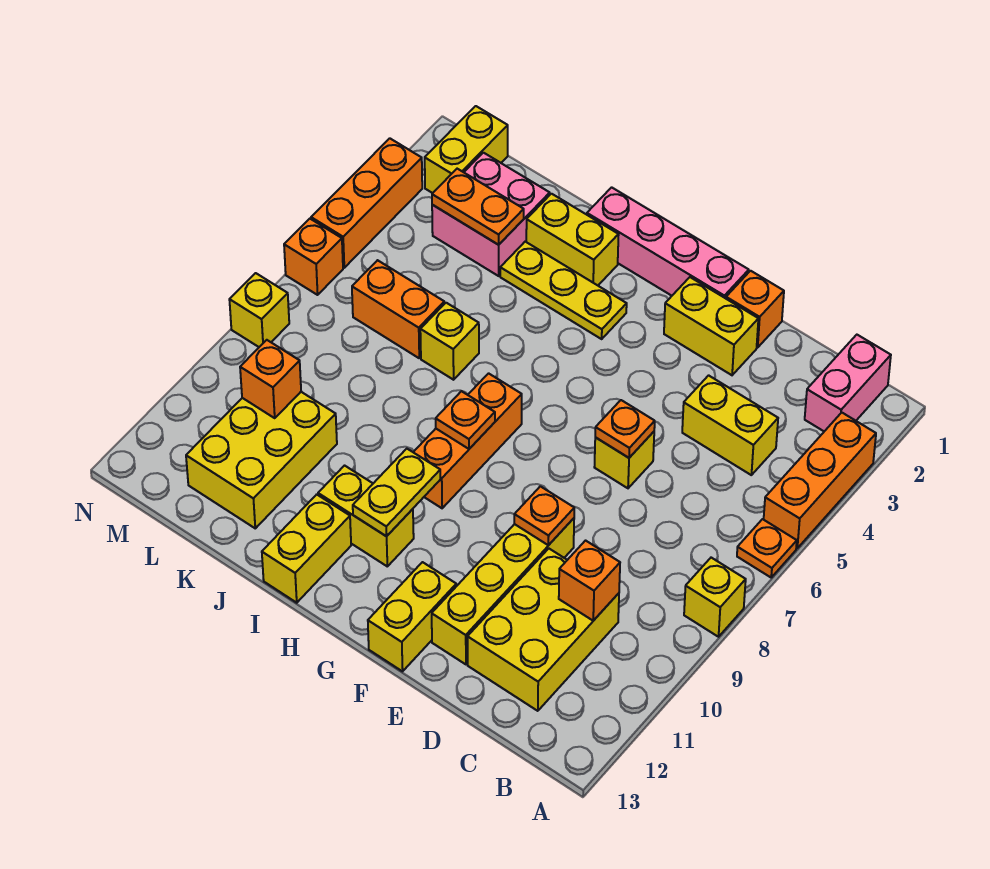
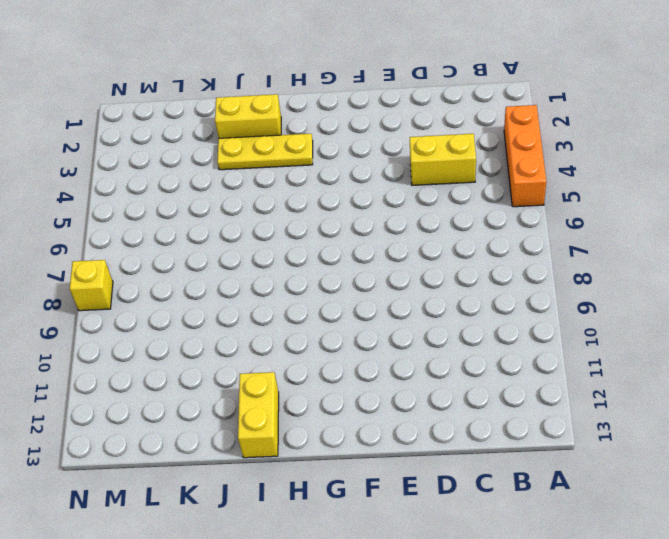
none -> orange 1x1 plate [737,519,797,577]
none -> yellow 1x1 brick [684,558,746,637]
none -> pink 1x2 brick [805,335,891,431]
none -> yellow 2x3 brick [467,549,619,711]

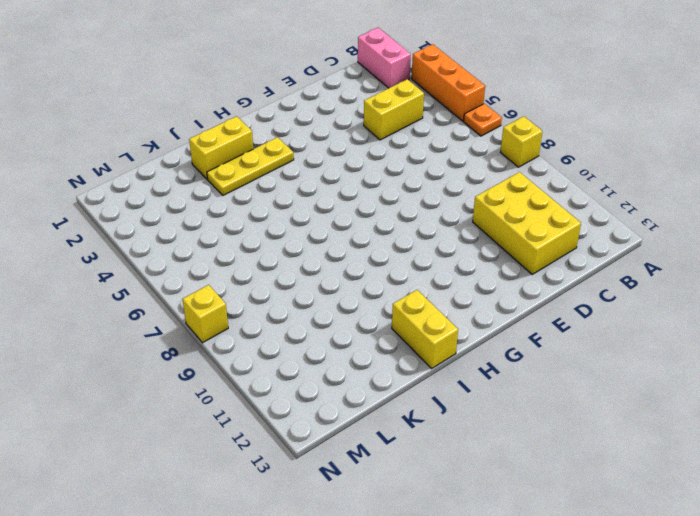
none -> orange 1x1 brick [726,271,784,348]
none -> yellow 1x2 brick [664,277,758,375]
none -> yellow 1x1 brick [594,432,654,488]
none -> yellow 1x4 brick [432,518,574,664]

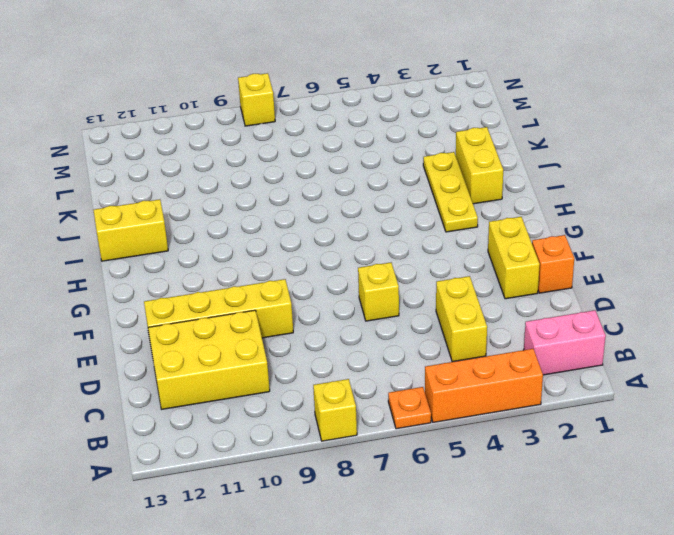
none -> pink 1x4 brick [587,187,749,298]
none -> yellow 1x2 brick [368,562,456,671]
none -> orange 1x3 brick [413,373,522,508]
none -> yellow 1x2 brick [318,466,414,566]

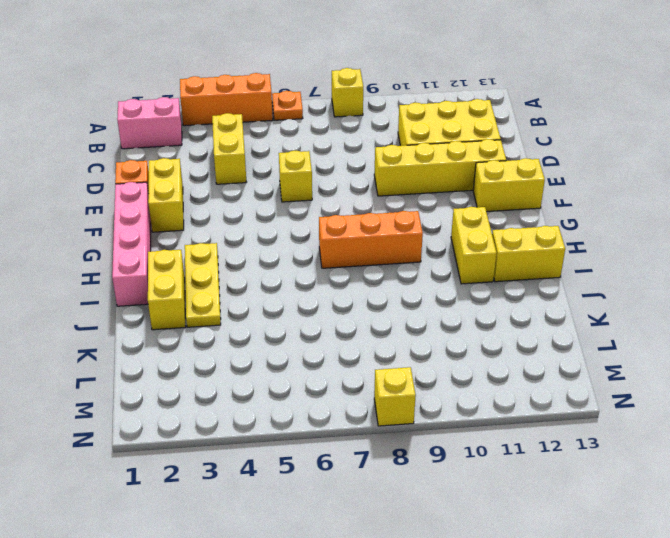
none -> yellow 1x1 brick [420,303,479,380]
none -> pink 2x2 brick [432,153,550,276]
none -> orange 1x2 brick [352,260,444,358]
none -> yellow 2x3 brick [186,392,337,528]

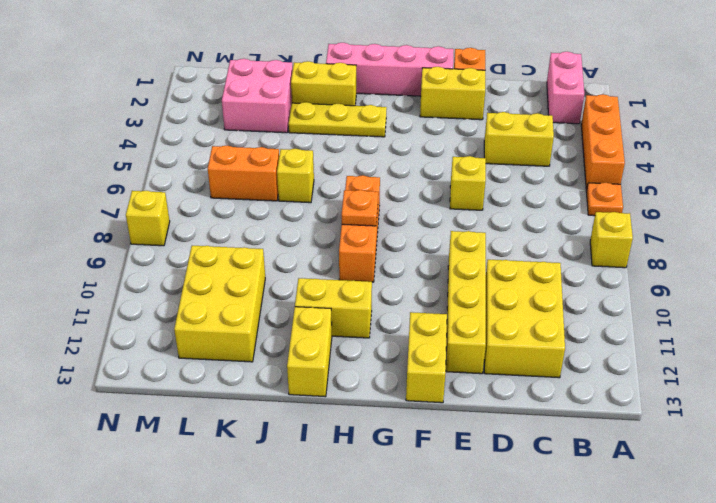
none -> yellow 1x2 brick [425,106,508,193]
none -> orange 1x3 brick [311,138,422,268]
none -> orange 1x1 brick [284,219,343,295]
none -> orange 1x1 brick [559,541,620,621]

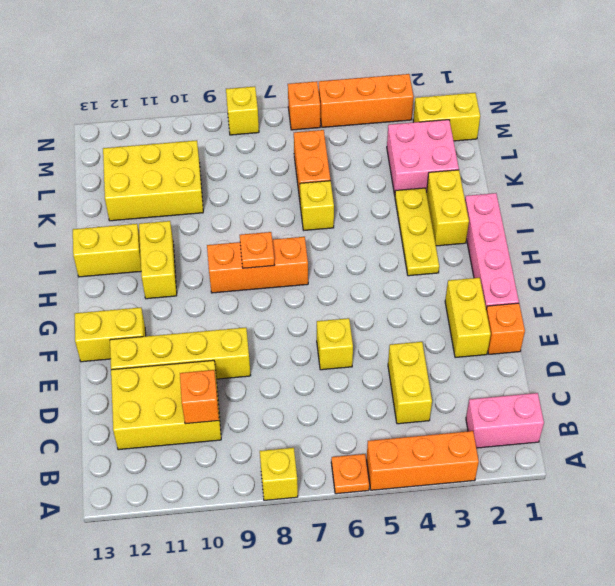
none -> orange 1x1 plate [595,400,655,458]
none -> orange 1x1 plate [514,486,574,545]
none -> yellow 1x2 plate [353,449,440,536]
none -> orange 1x2 plate [432,169,524,245]

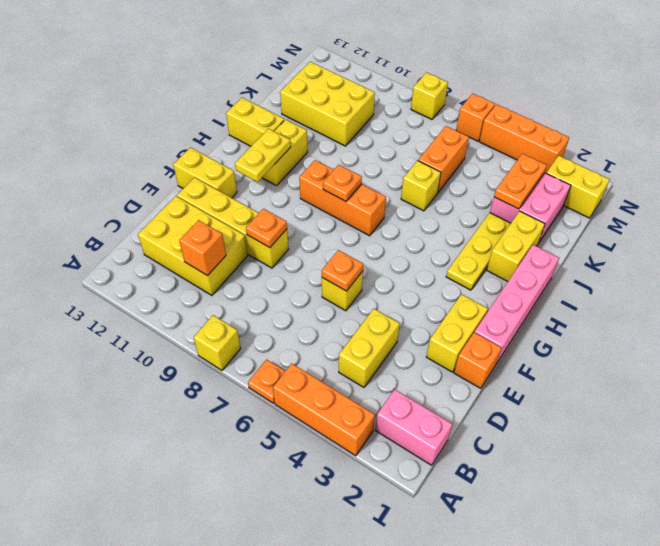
yellow 1x2 plate [235,129,291,182] -> yellow 1x2 plate turned to [353,449,440,536]
none -> orange 1x1 brick [240,340,301,418]

